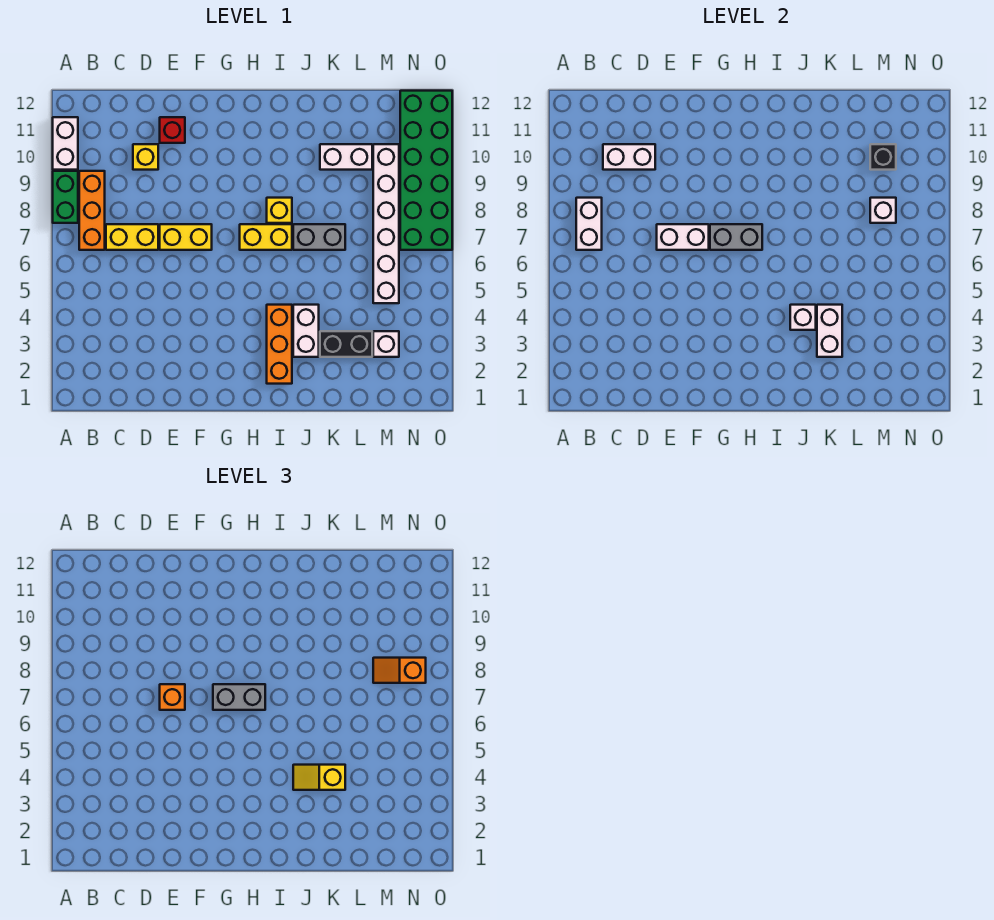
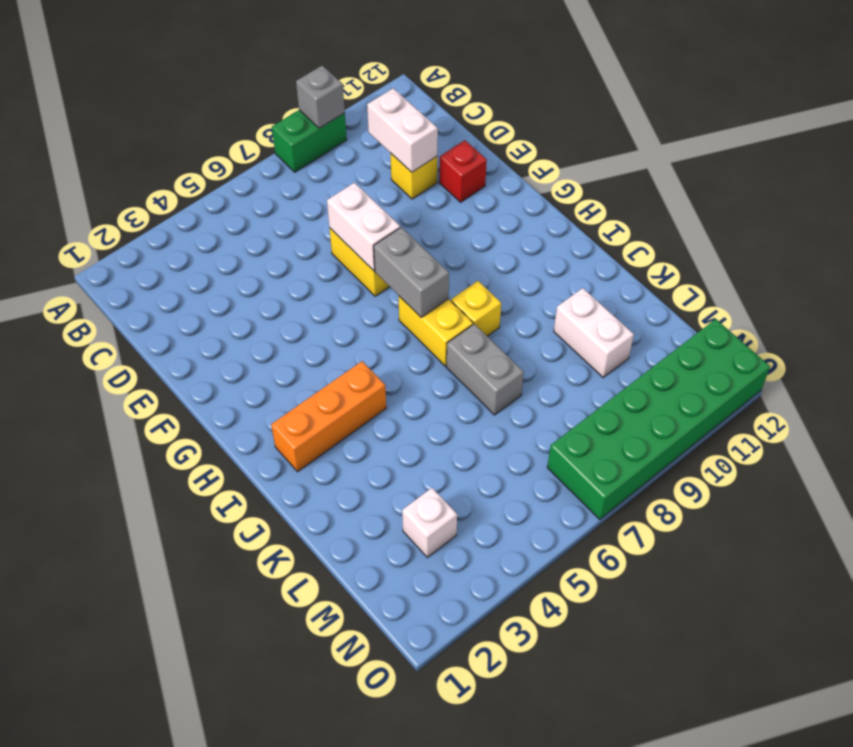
grey 1x1 brick [296,66,345,128] -> none
none -> white 1x2 brick [53,117,78,170]
none -> orange 1x3 brick [79,171,105,250]
none -> yellow 1x2 brick [106,224,158,250]

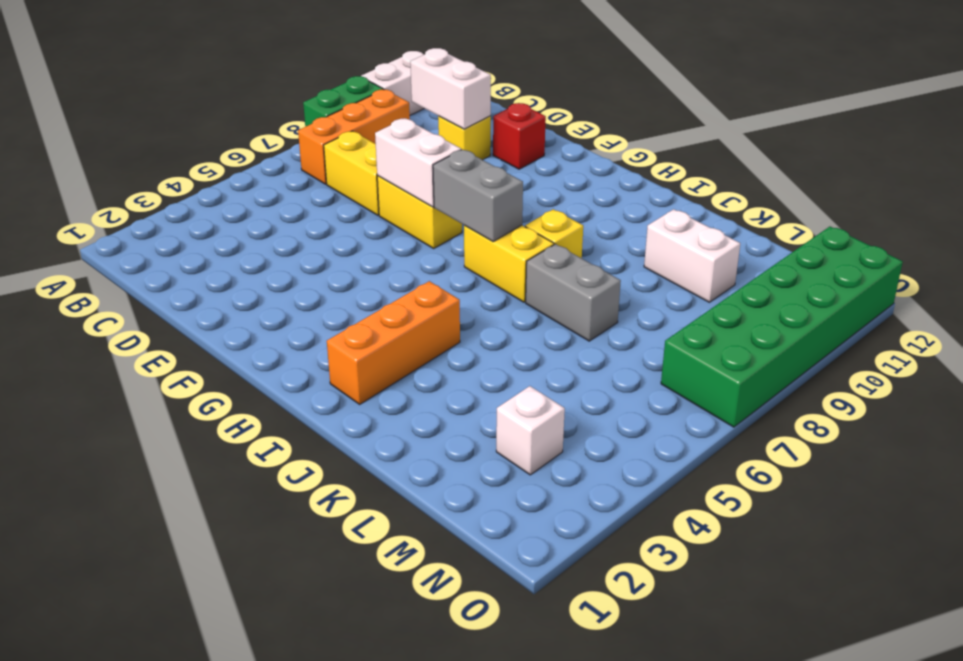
none -> white 1x2 brick [293,305,319,357]
none -> black 1x2 brick [320,331,372,357]
none -> white 1x6 brick [373,144,399,303]

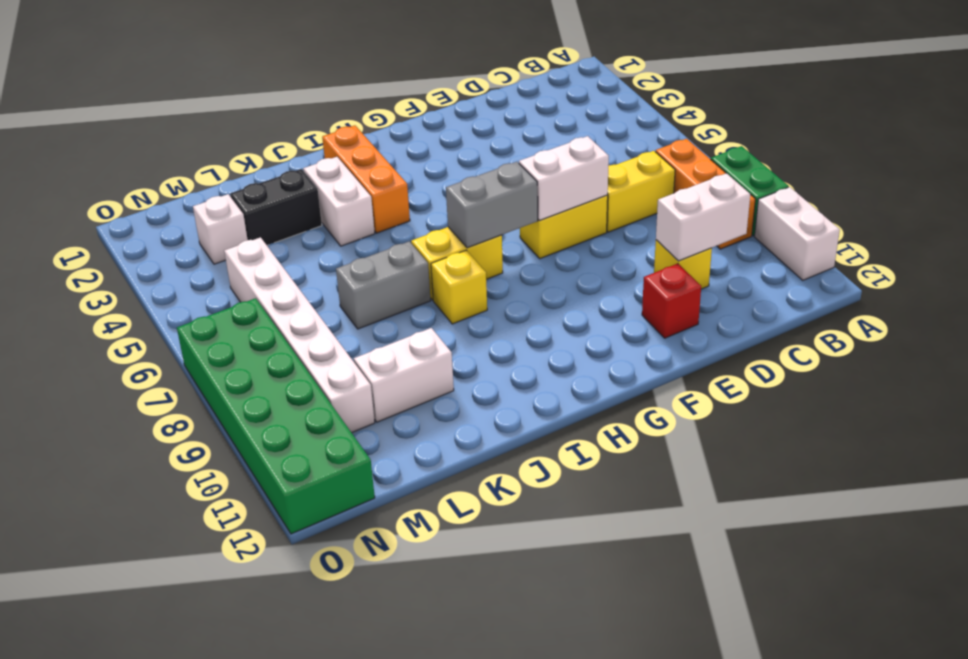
none -> white 1x2 brick [576,198,602,250]
none -> white 1x1 brick [790,305,816,330]
none -> white 1x2 brick [817,305,842,357]

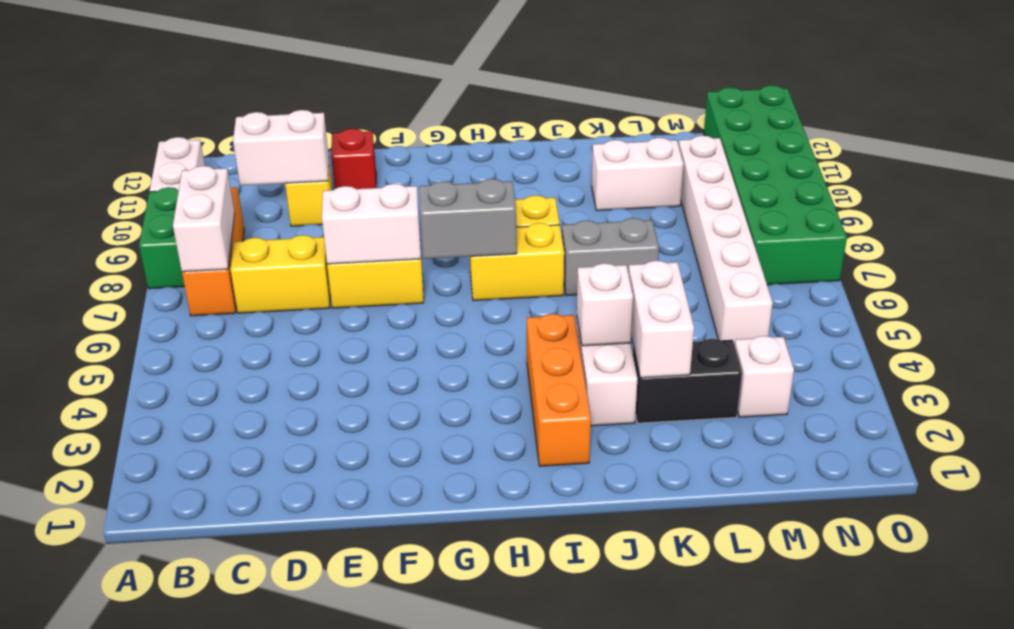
none -> white 1x1 brick [870,198,896,223]
none -> black 1x1 brick [870,144,896,170]
none -> orange 1x1 brick [160,684,185,710]

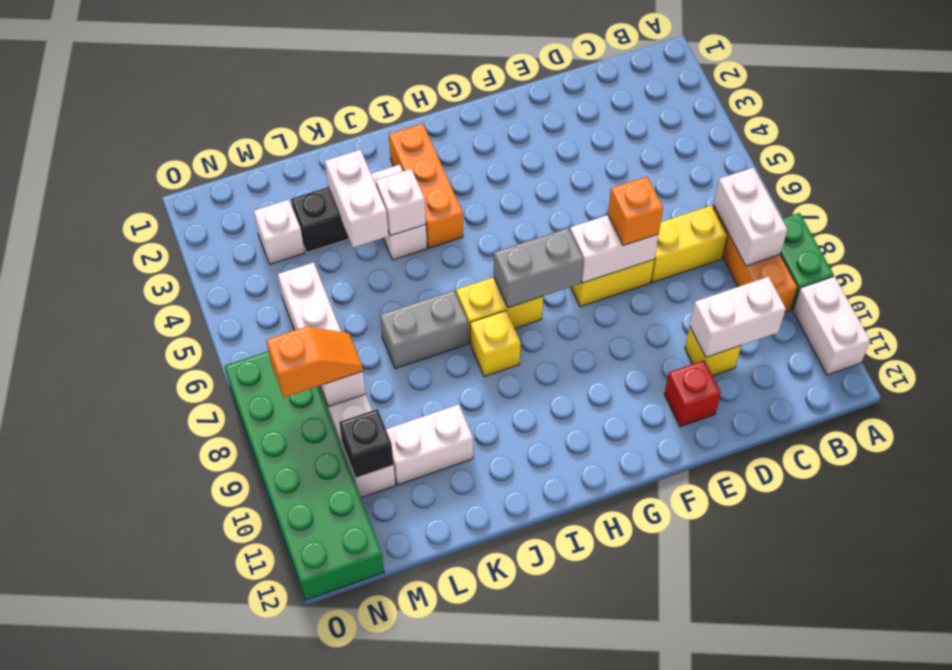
none -> grey 1x2 brick [213,684,265,710]
none -> yellow 1x2 slope [293,765,345,790]

